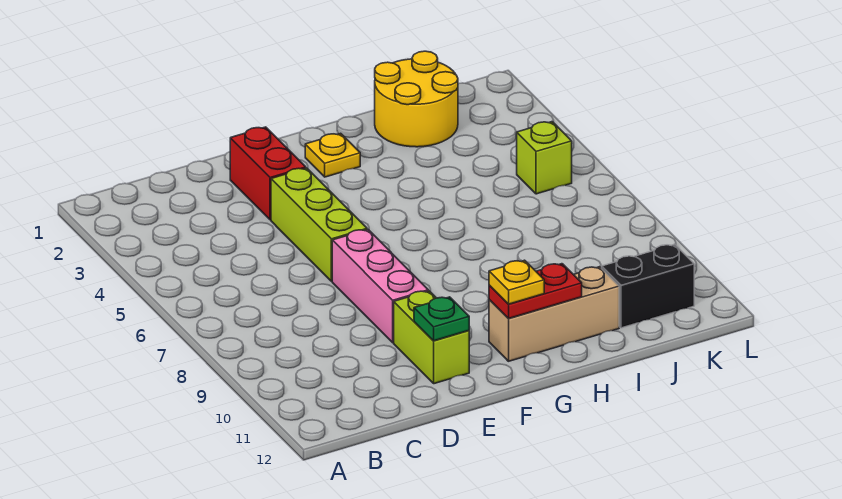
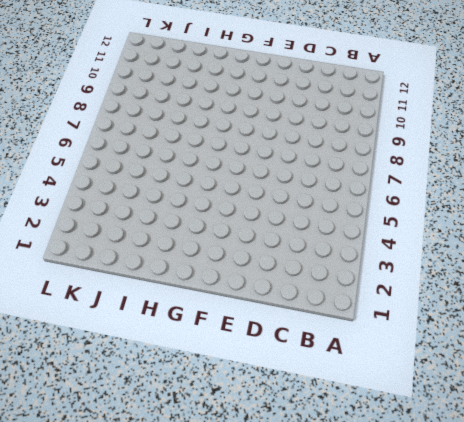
none -> red 1x2 brick [230,127,306,220]
none -> lime 1x3 brick [271,168,367,281]
none -> pink 1x3 brick [332,230,428,343]

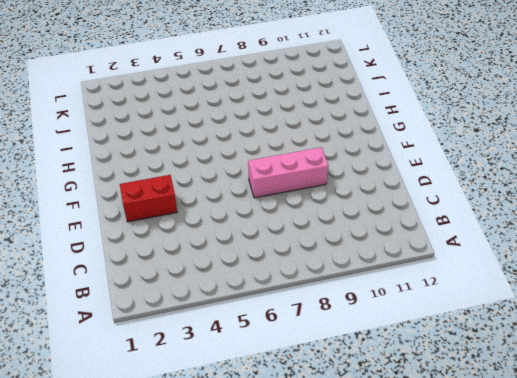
none -> lime 1x3 brick [271,168,367,281]
none -> lime 1x2 brick [394,291,469,384]
none -> yellow 1x1 plate [305,133,360,177]

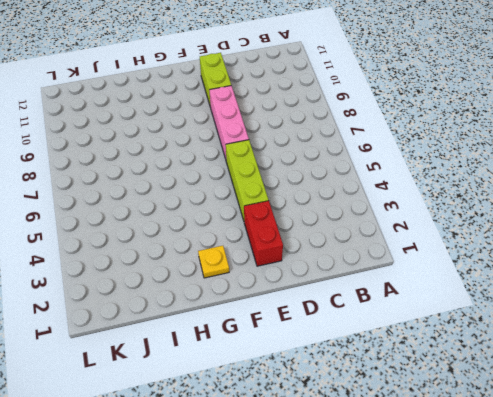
none -> tan 1x3 brick [489,267,619,361]
none -> yellow 2x2 round brick [375,51,458,147]
none -> black 1x2 brick [602,244,694,328]

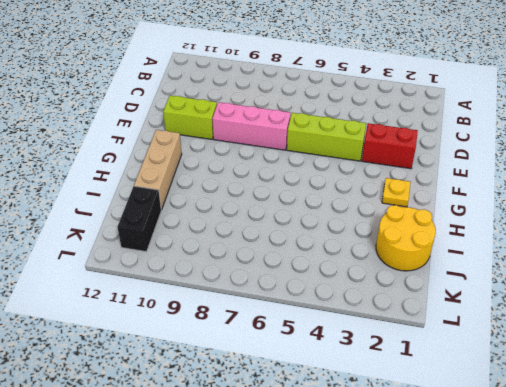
none -> lime 1x1 brick [517,122,572,194]
none -> green 1x1 plate [414,297,469,341]
none -> red 1x2 plate [489,264,582,319]

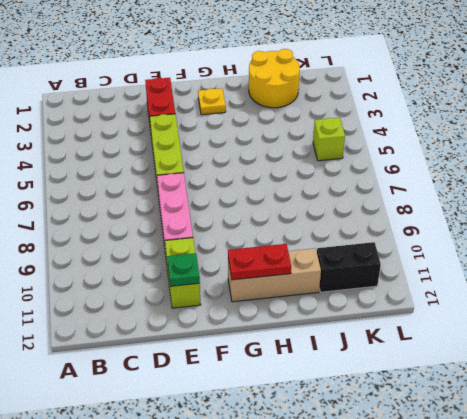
none -> yellow 1x1 plate [489,260,544,304]

